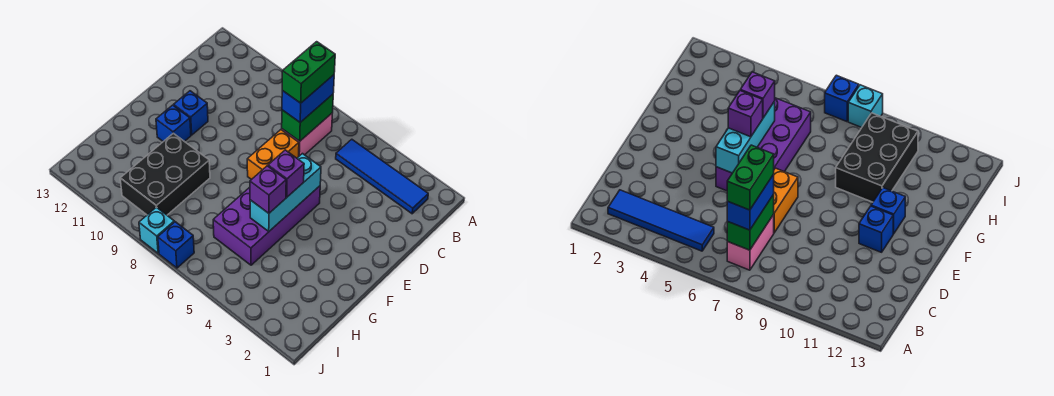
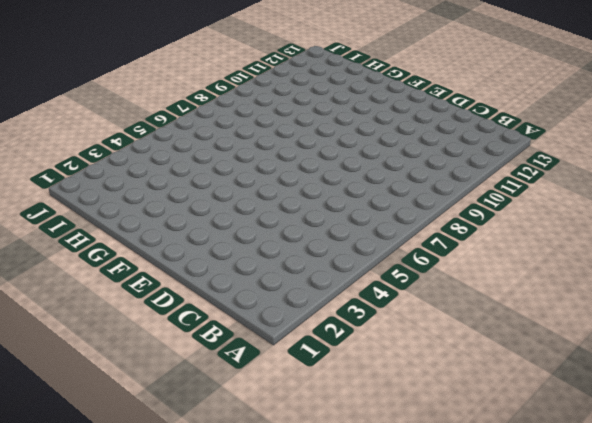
none -> blue 1x4 tile [336,139,428,214]
none -> pink 1x2 brick [282,113,332,156]
none -> orange 1x2 brick [247,130,299,180]

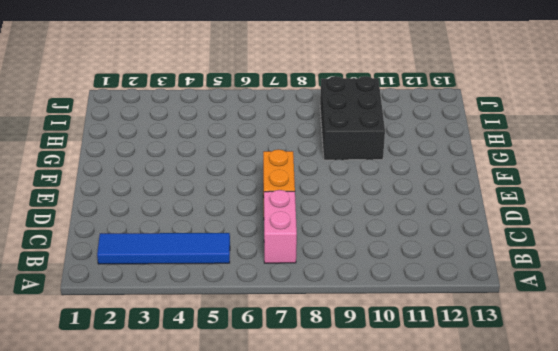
none -> purple 2x4 brick [213,186,320,265]
none -> blue 1x1 brick [174,91,208,135]
none -> blue 1x1 brick [156,105,191,141]

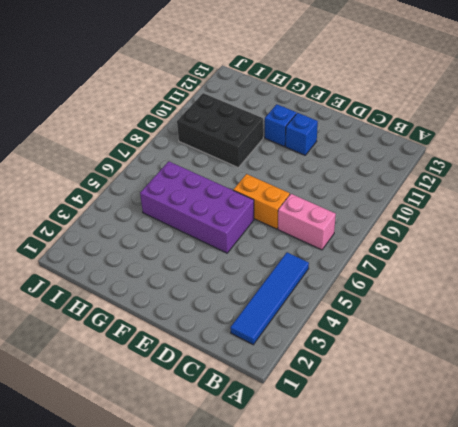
none -> blue 1x1 brick [158,222,194,268]
none -> cyan 1x1 brick [139,207,174,253]
none -> green 1x2 brick [282,94,333,141]

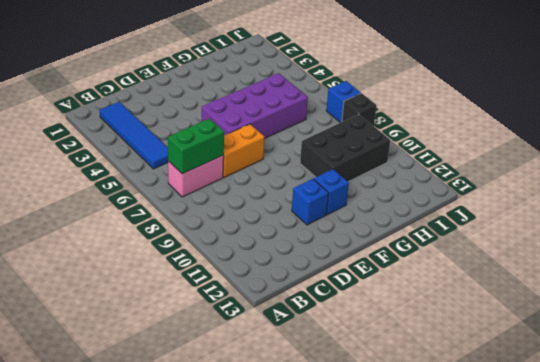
black 1x1 brick [342,93,377,126] -> cyan 1x1 brick [139,207,174,253]
none -> cyan 1x3 brick [250,154,321,231]
none -> blue 1x2 brick [282,75,334,122]
none -> purple 1x1 brick [268,150,304,197]

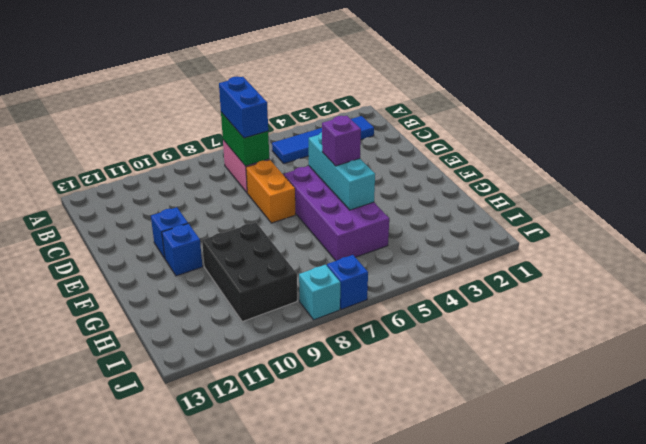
none -> purple 1x1 brick [250,166,286,213]
none -> green 1x2 brick [282,42,335,103]

